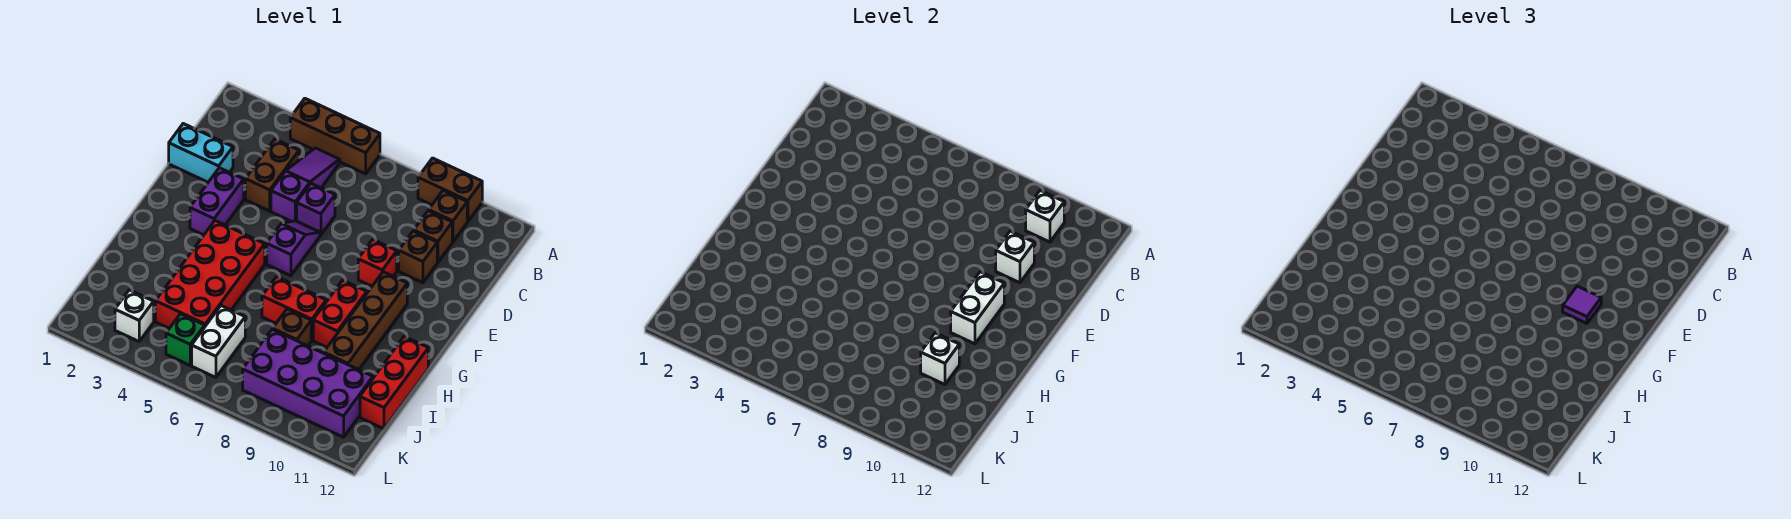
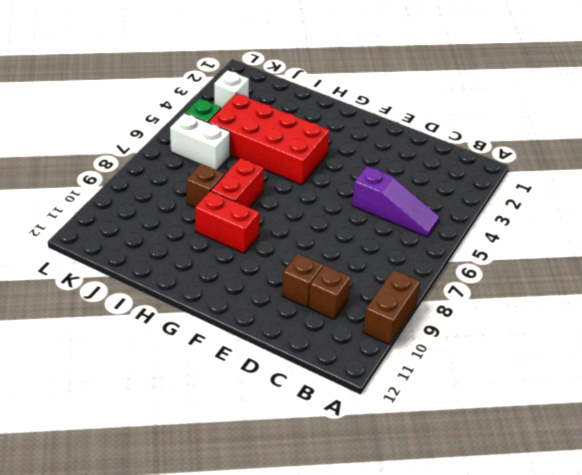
none -> brown 1x3 brick [290,99,380,174]
none -> brown 1x1 brick [429,190,467,242]
none -> brown 1x2 brick [245,139,299,211]

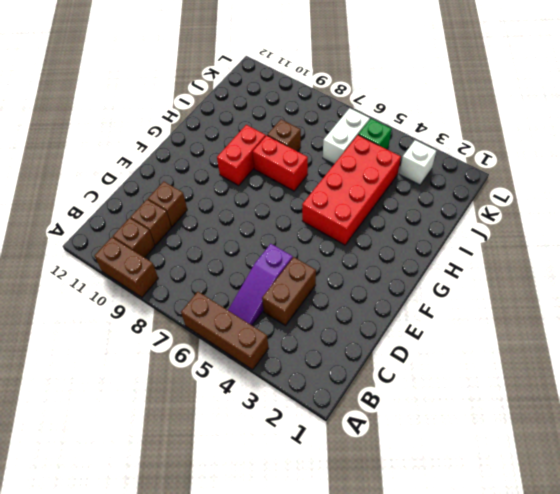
none -> cyan 1x2 brick [169,124,233,182]
none -> purple 1x1 brick [297,183,335,235]
none -> purple 1x2 brick [190,168,244,235]

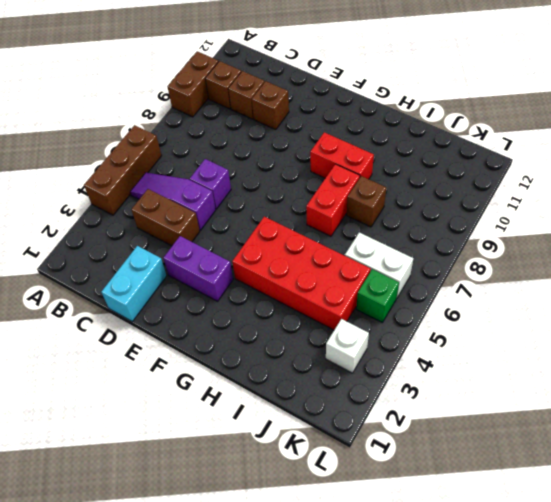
none -> purple 1x2 slope [267,221,320,276]
none -> red 1x1 brick [358,240,397,286]
none -> brown 1x4 brick [324,272,407,370]

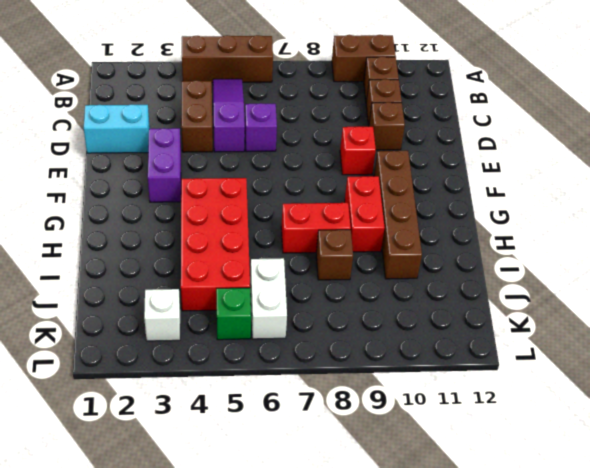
none -> purple 1x2 slope [267,221,320,276]
none -> red 1x3 brick [360,336,428,429]
none -> purple 2x4 brick [243,329,373,437]

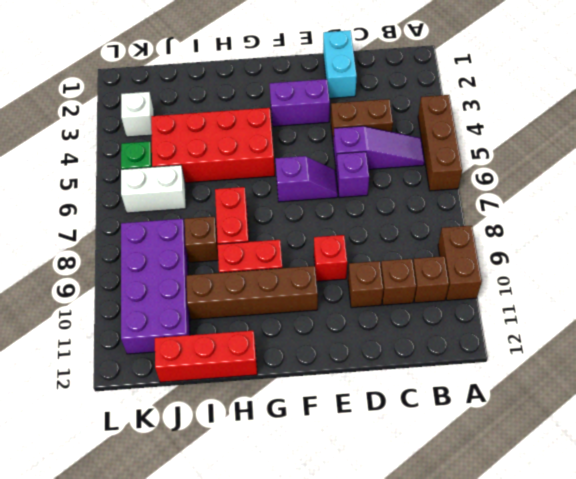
none -> white 1x1 brick [1026,190,1064,242]
none -> white 1x1 brick [996,231,1034,283]
none -> white 1x2 brick [951,272,1004,344]

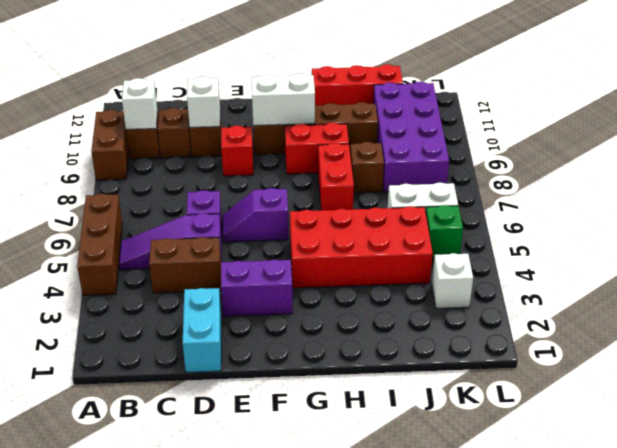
none -> white 1x1 brick [921,333,959,384]
none -> purple 1x1 tile [1563,286,1601,323]

